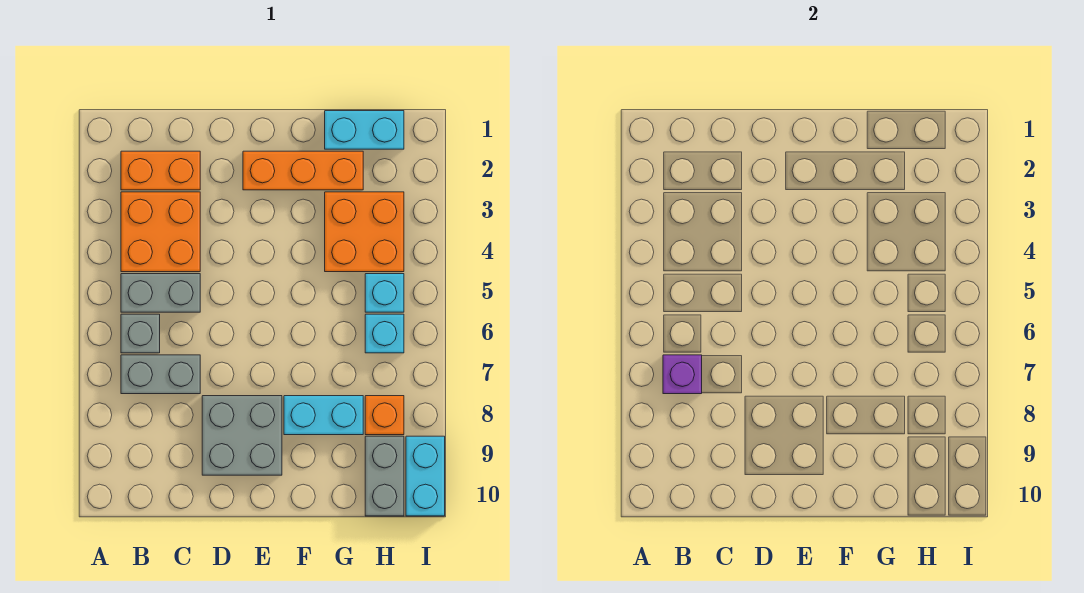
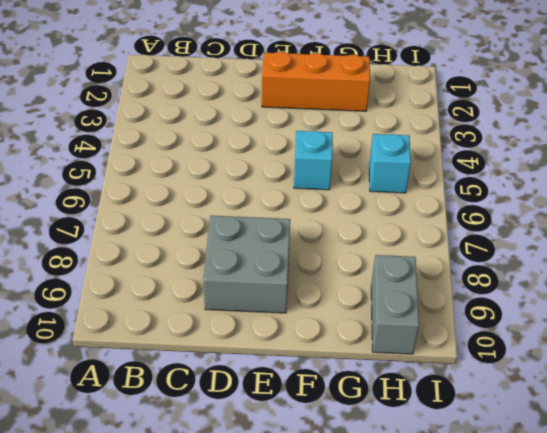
cyan 1x1 brick [294,131,333,190] -> cyan 1x1 brick moved to [365,314,404,353]
none -> orange 1x2 brick [121,151,200,190]
none -> orange 2x2 brick [121,192,200,272]
none -> grey 1x2 brick [121,274,200,312]

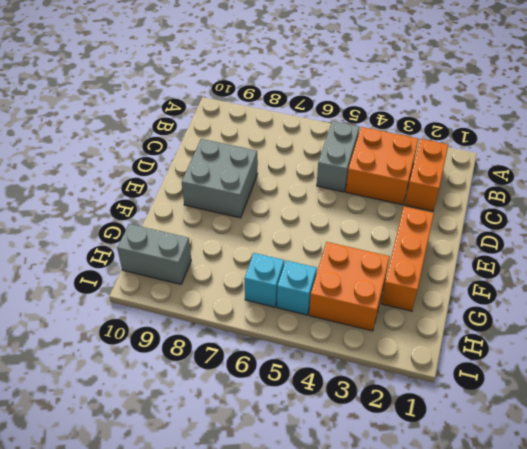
none -> grey 1x1 brick [121,314,160,353]
none -> grey 1x2 brick [121,355,200,394]
none -> cyan 1x2 brick [284,396,363,435]

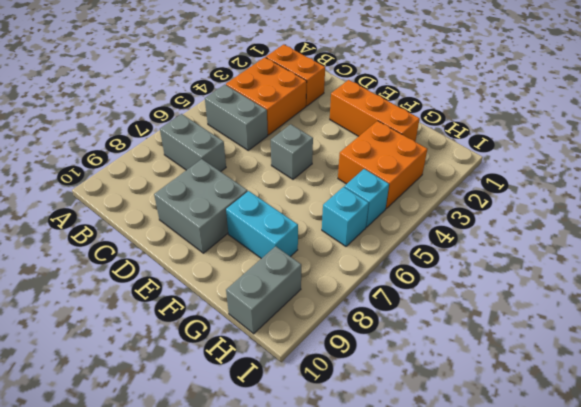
grey 1x1 brick [271,124,313,179] -> grey 1x1 brick moved to [121,314,160,353]
none -> cyan 1x2 brick [325,111,404,149]
none -> orange 1x1 brick [365,396,404,435]
none -> cyan 1x2 brick [406,436,445,516]

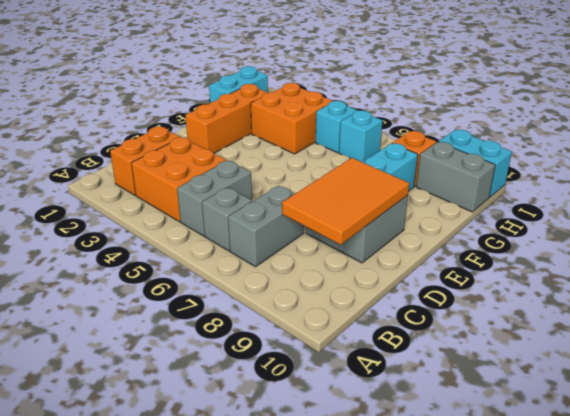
orange 2x3 tile [282,158,409,245] -> none
none -> purple 1x1 brick [663,355,702,394]

